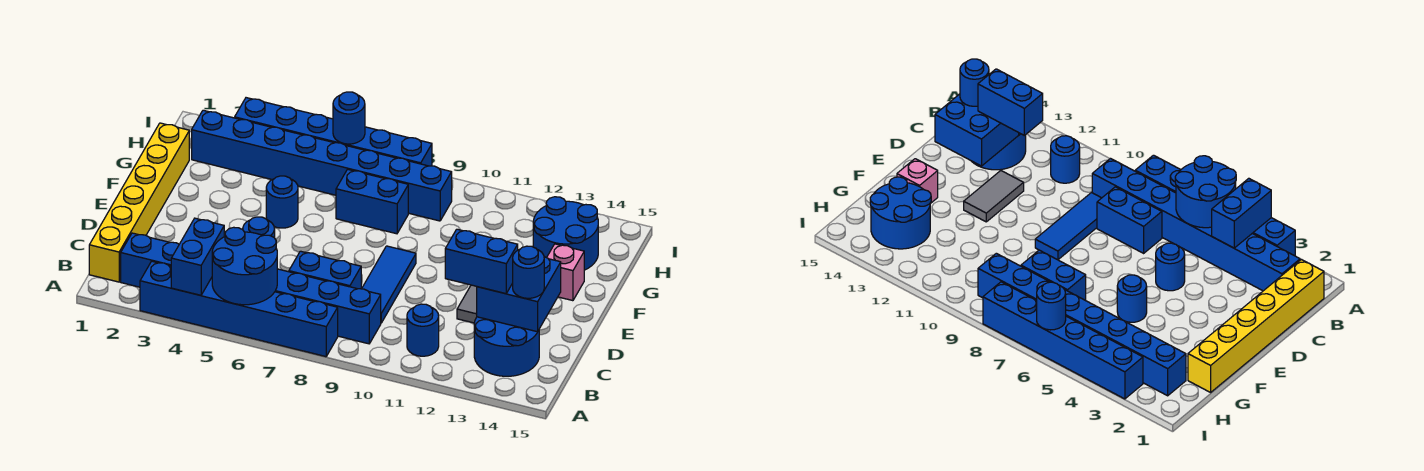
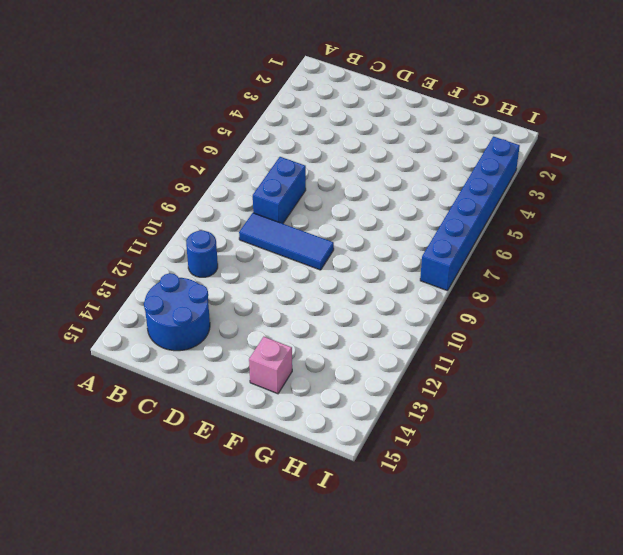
none -> blue 1x6 brick [140,261,338,357]
none -> yellow 1x6 brick [89,123,189,282]
none -> blue 1x8 brick [121,233,381,344]

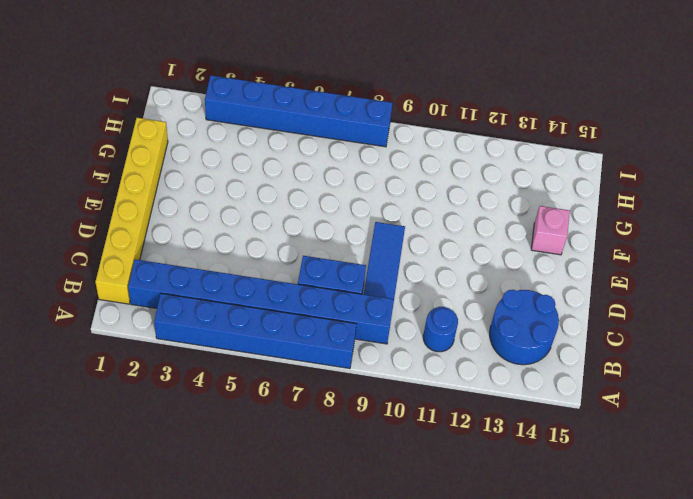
none -> blue 1x1 round brick [243,217,275,238]
none -> grey 1x2 tile [457,285,477,323]
none -> blue 1x1 round brick [266,176,298,228]

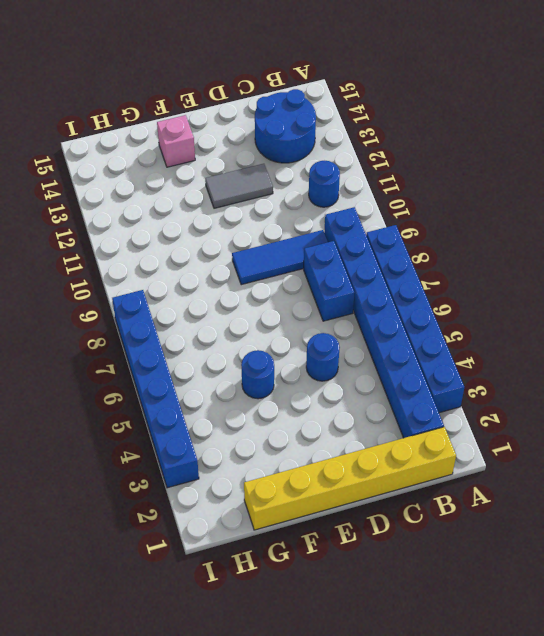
none -> blue 1x2 brick [336,169,408,234]
none -> blue 2x2 round brick [533,197,598,270]
none -> blue 1x8 brick [192,110,452,221]

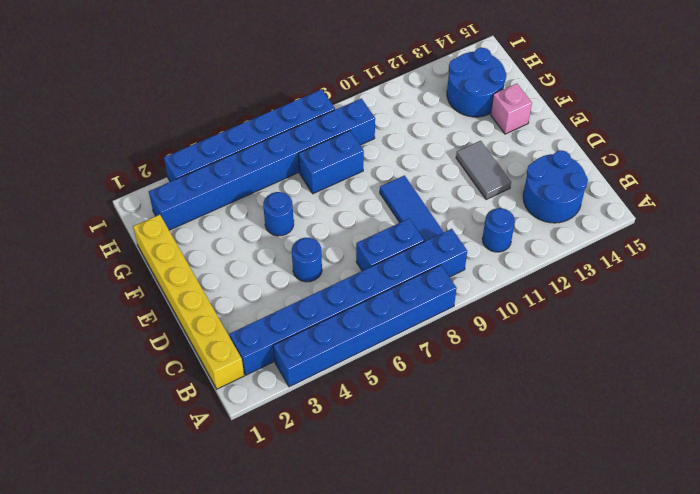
none -> blue 1x2 brick [171,218,224,295]
none -> blue 2x2 round brick [212,227,277,305]
none -> blue 2x2 brick [477,257,561,332]

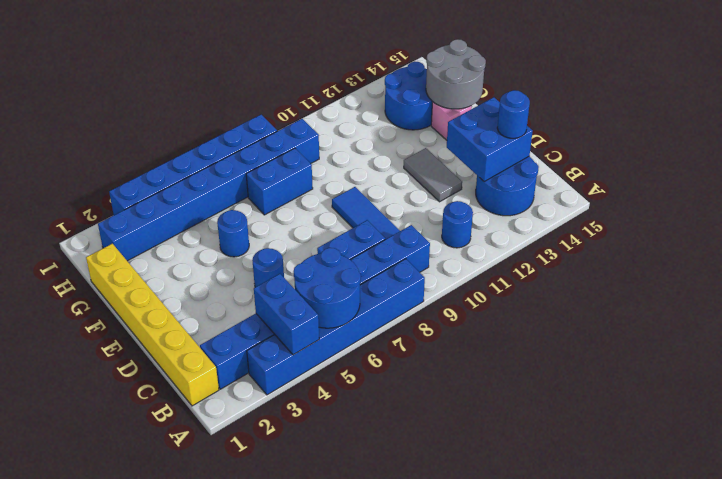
grey 2x2 round brick [426,39,486,109] -> none
none -> blue 1x1 round brick [333,92,365,144]
none -> blue 1x2 brick [445,229,518,294]

